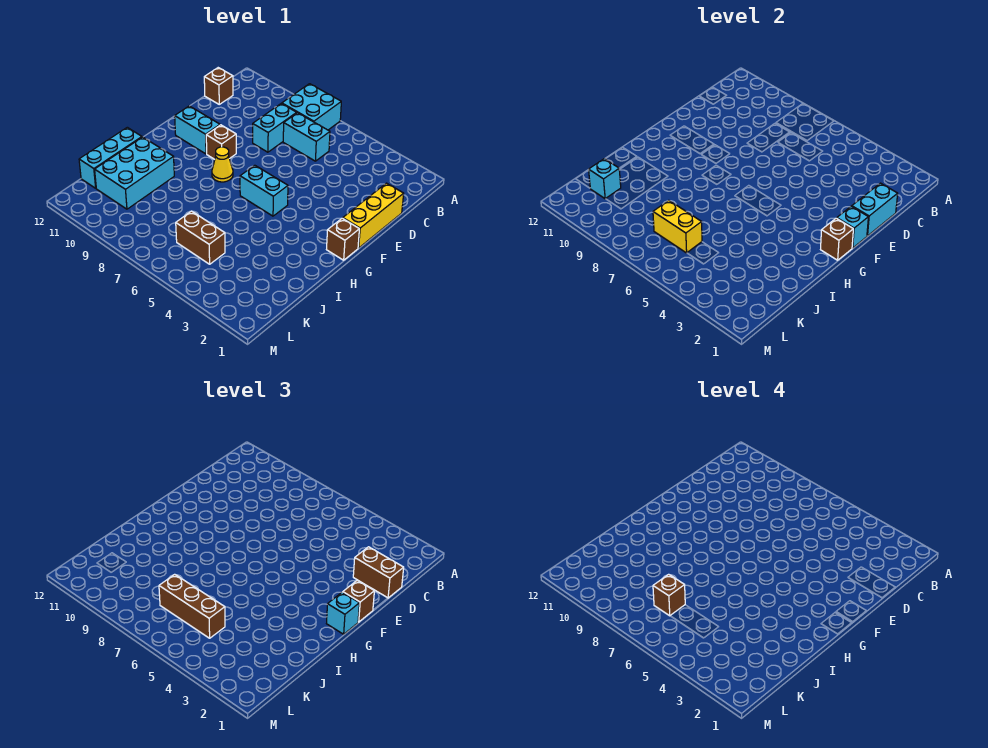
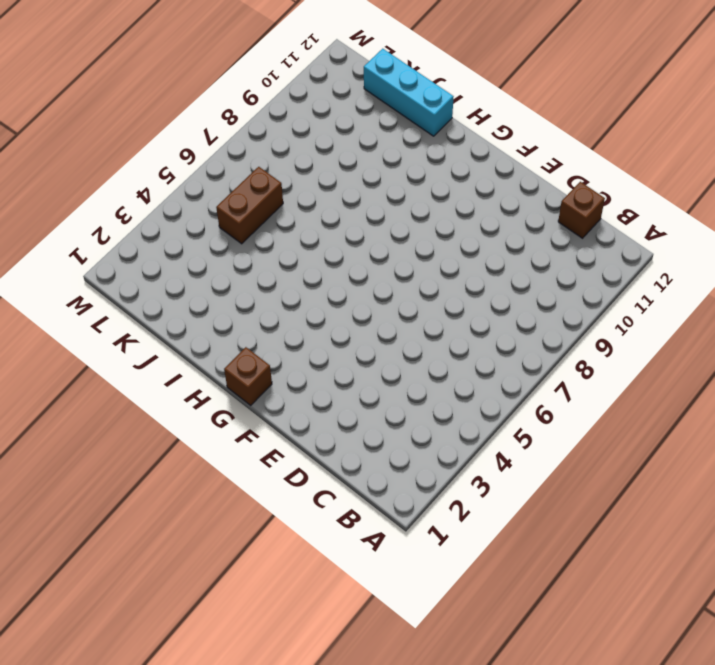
none -> cyan 2x2 brick [282,84,341,130]
none -> cyan 1x2 brick [283,113,330,161]
none -> cyan 1x2 brick [253,104,296,152]

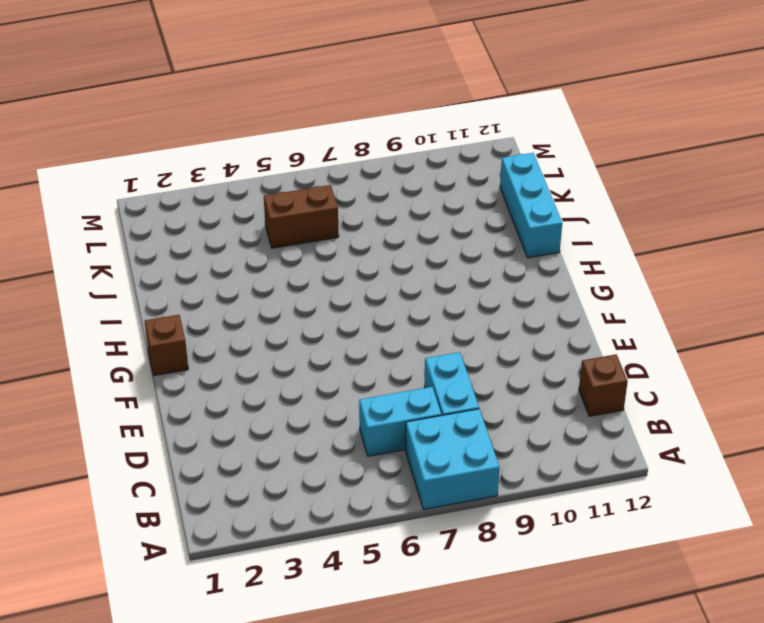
none -> yellow 1x3 brick [343,183,404,248]
none -> brown 1x1 brick [206,125,236,159]
none -> cyan 1x2 brick [175,106,220,154]

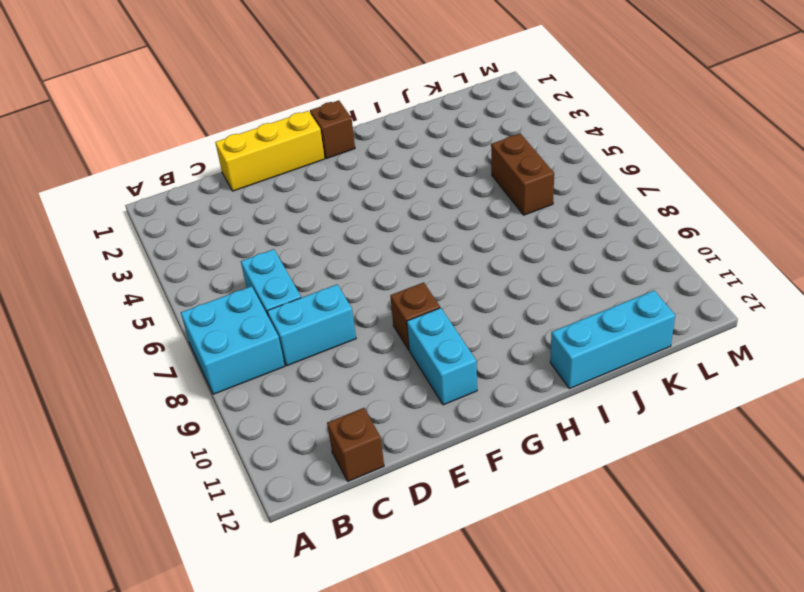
none -> cyan 1x2 brick [240,165,288,216]
none -> yellow 1x1 cone [212,147,233,182]
none -> cyan 2x3 brick [95,137,174,209]

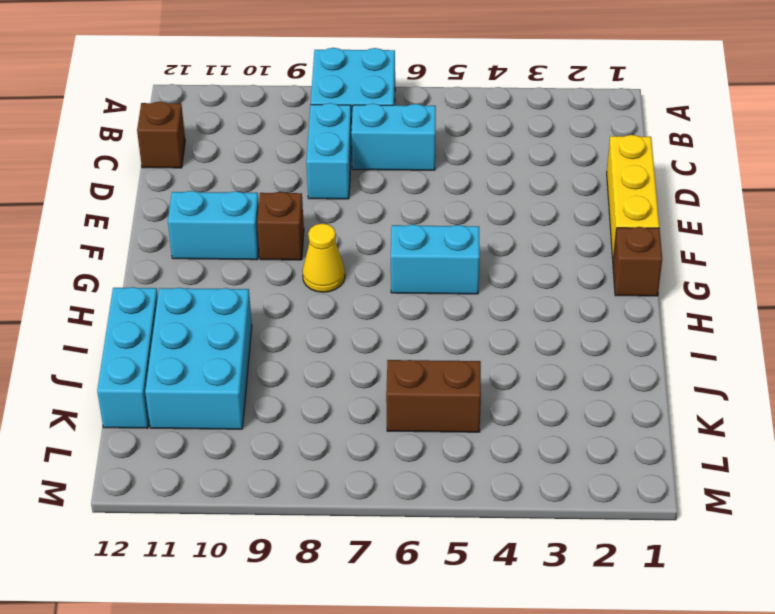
none -> cyan 1x2 brick [852,183,898,236]
none -> cyan 1x1 brick [837,206,868,248]
none -> brown 1x1 brick [821,218,853,260]

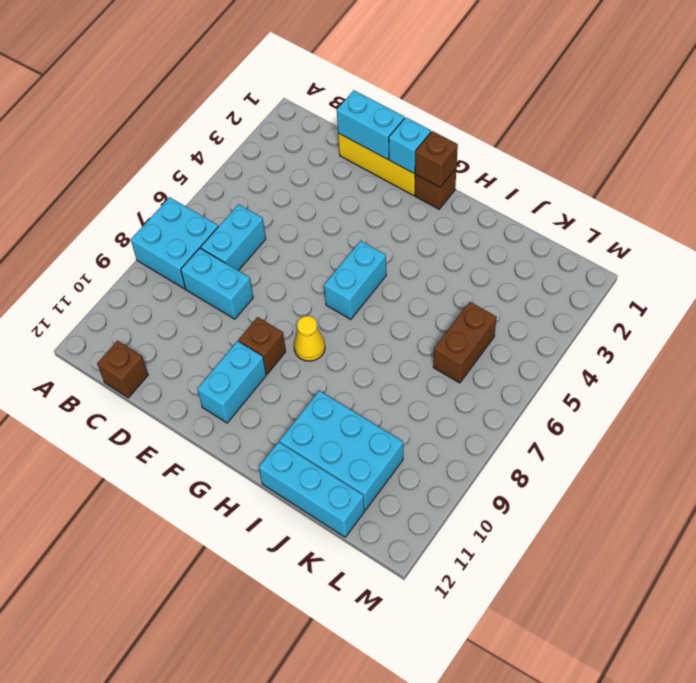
none -> yellow 1x2 brick [653,200,702,253]
none -> cyan 1x1 brick [589,159,621,199]
none -> brown 1x2 brick [353,547,404,598]

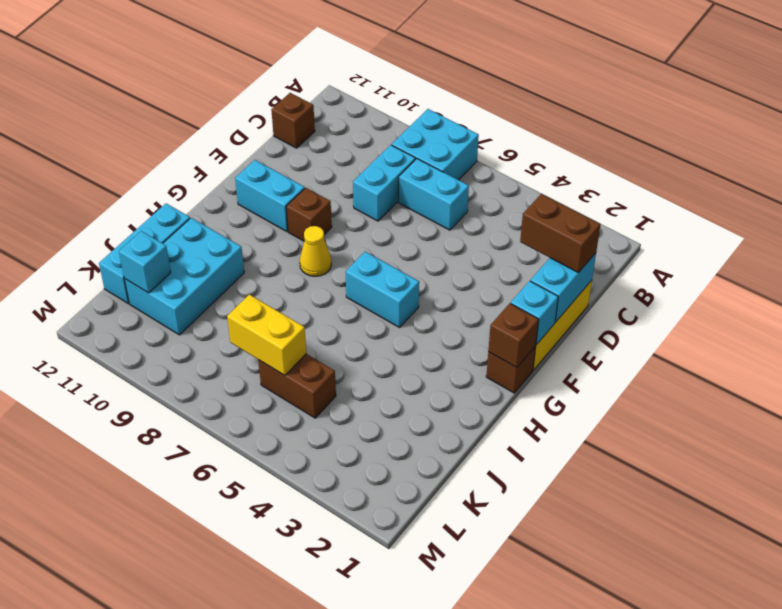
none -> brown 1x1 brick [343,581,374,622]
none -> cyan 1x1 brick [327,592,359,634]
none -> brown 1x3 brick [159,574,225,638]

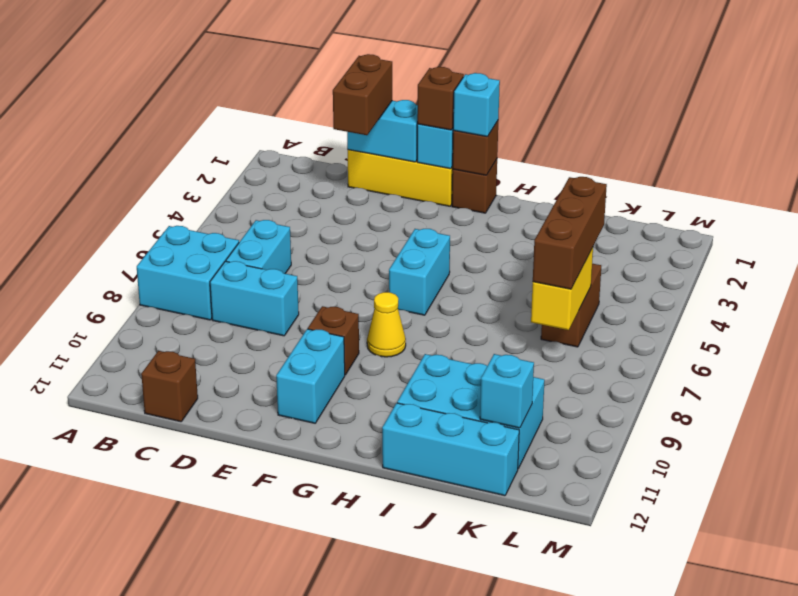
none -> brown 1x1 brick [653,574,685,616]

